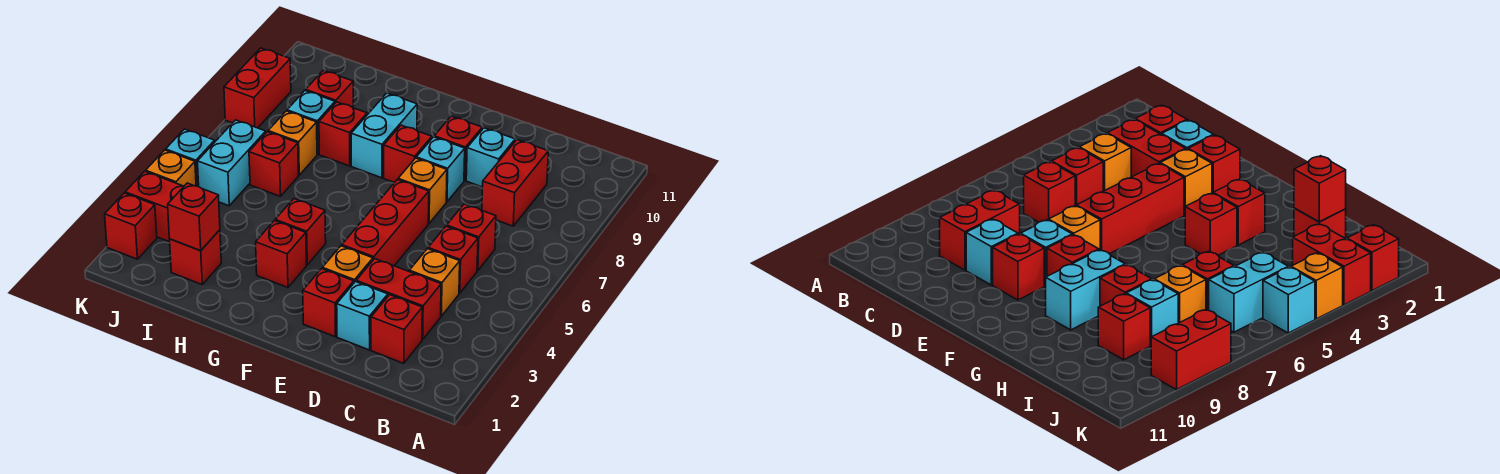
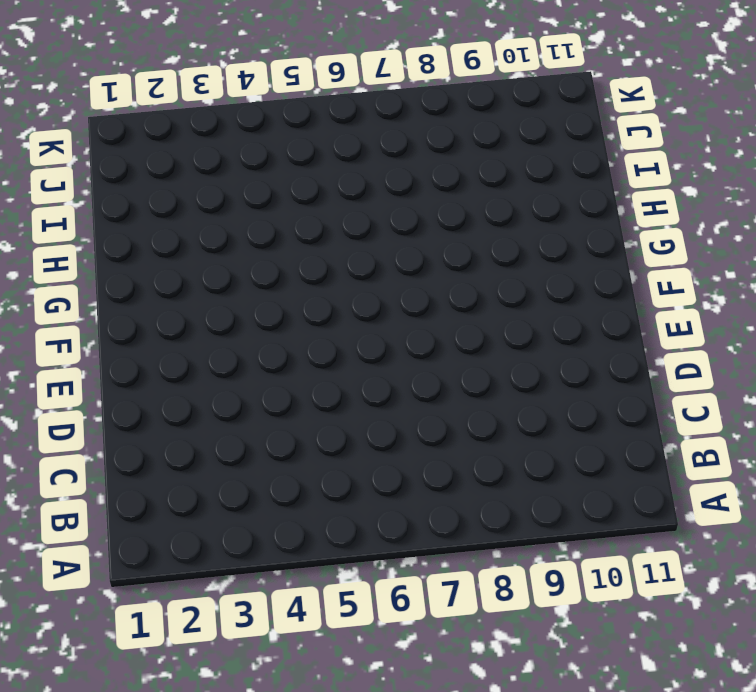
none -> red 1x1 brick [371,295,422,363]
none -> red 1x2 brick [356,259,441,340]
none -> orange 1x1 brick [409,249,460,316]
none -> red 1x1 brick [428,226,478,293]

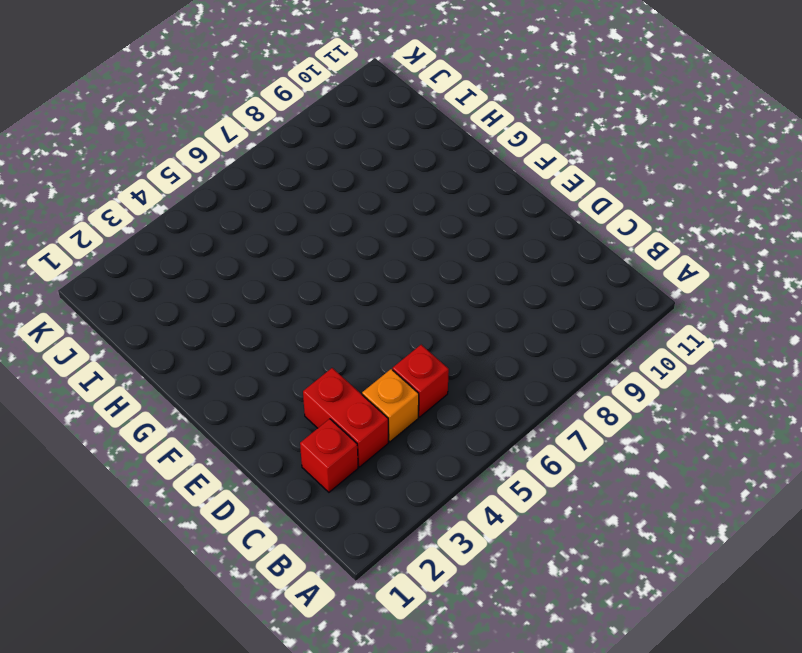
none -> red 1x1 brick [447,204,496,271]
none -> red 1x2 brick [482,140,548,226]
none -> cyan 1x1 brick [337,282,388,350]
none -> cyan 1x1 brick [466,128,515,187]

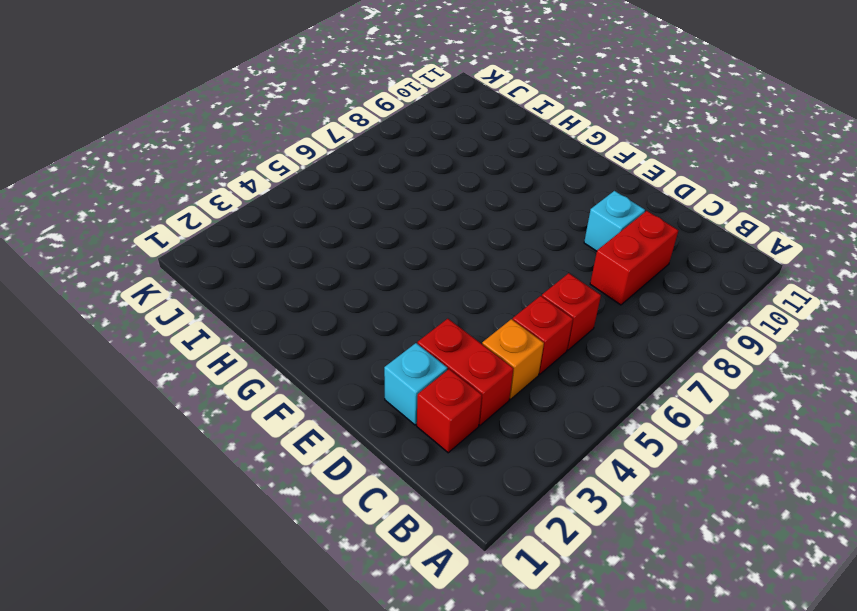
none -> red 1x1 brick [303,269,354,337]
none -> orange 1x1 brick [322,246,373,282]
none -> red 1x3 brick [342,180,429,266]
none -> orange 1x1 brick [398,158,447,223]

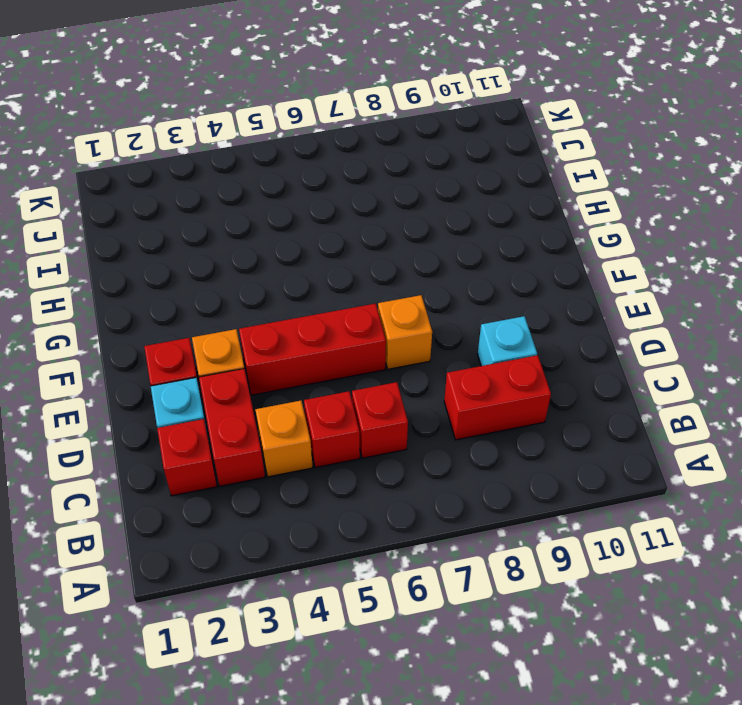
none -> cyan 1x1 brick [416,137,465,202]
none -> red 1x1 brick [434,116,482,180]
none -> red 1x1 brick [384,125,432,183]
none -> red 1x1 brick [256,221,306,288]

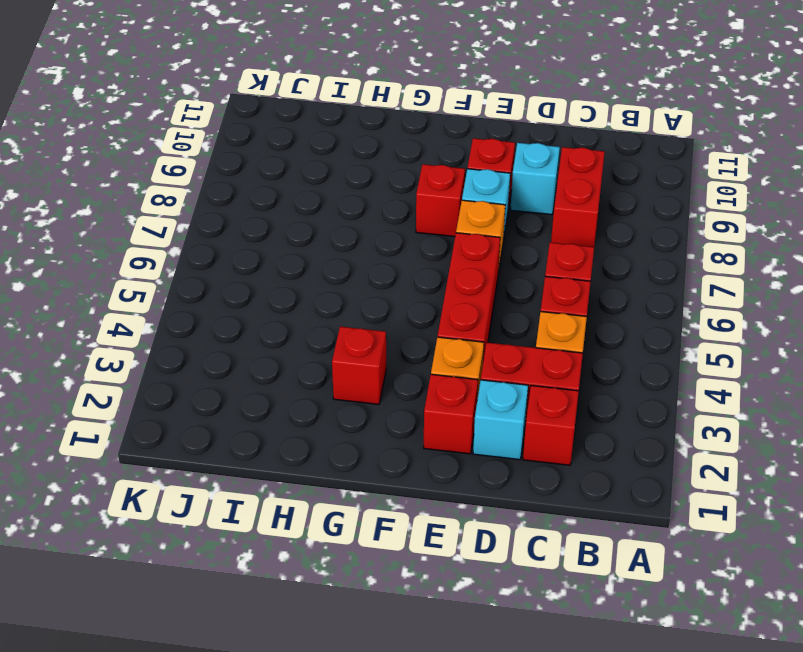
none -> red 1x1 brick [275,199,326,265]
none -> cyan 1x2 brick [351,93,417,178]
none -> red 1x1 brick [319,102,367,166]
none -> red 1x1 brick [170,230,221,284]

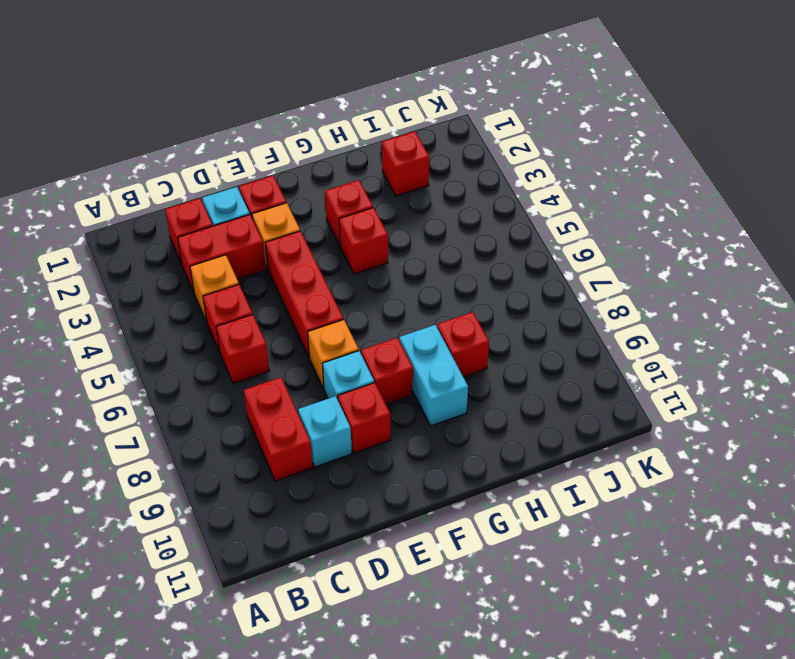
none -> red 1x1 brick [249,132,298,196]
none -> orange 1x1 brick [268,111,317,175]
none -> cyan 1x1 brick [287,91,335,154]
none -> red 1x1 brick [306,70,353,107]

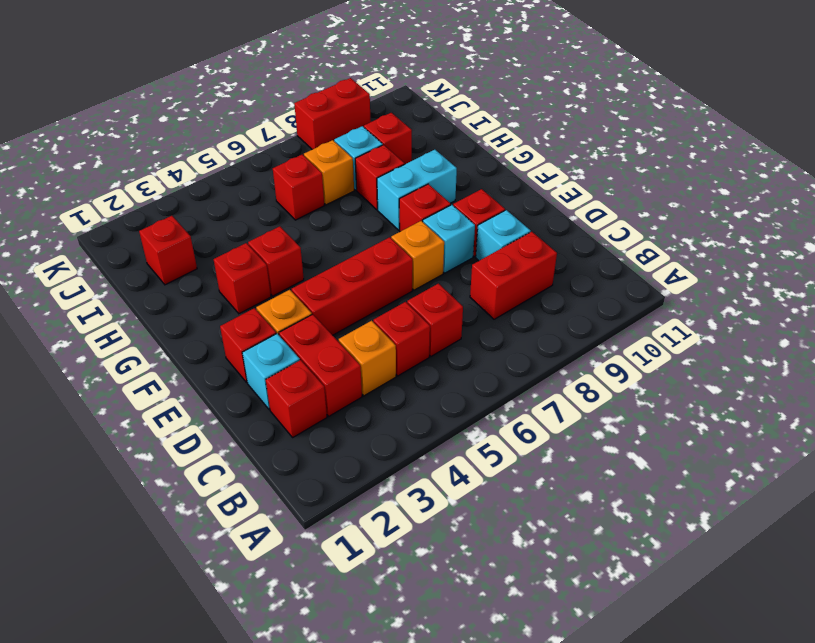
none -> red 1x2 brick [125,171,184,242]
none -> cyan 1x2 brick [197,120,266,206]
none -> red 1x1 brick [105,193,157,259]
none -> orange 1x1 brick [146,150,196,186]

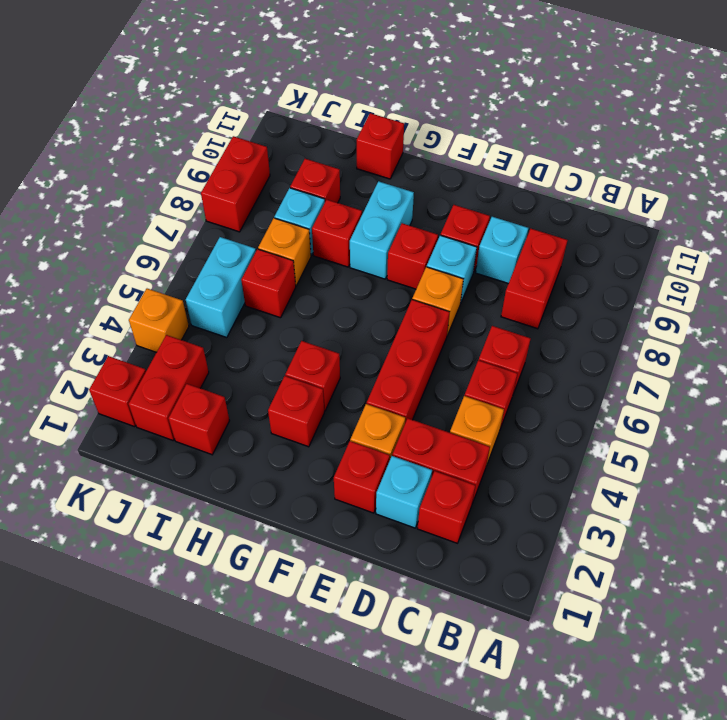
red 1x1 brick [357,113,404,179] -> red 1x1 brick moved to [168,183,220,251]
red 1x2 brick [129,335,209,440] -> red 1x2 brick turned to [125,171,184,242]
none -> cyan 1x1 brick [166,129,215,187]

